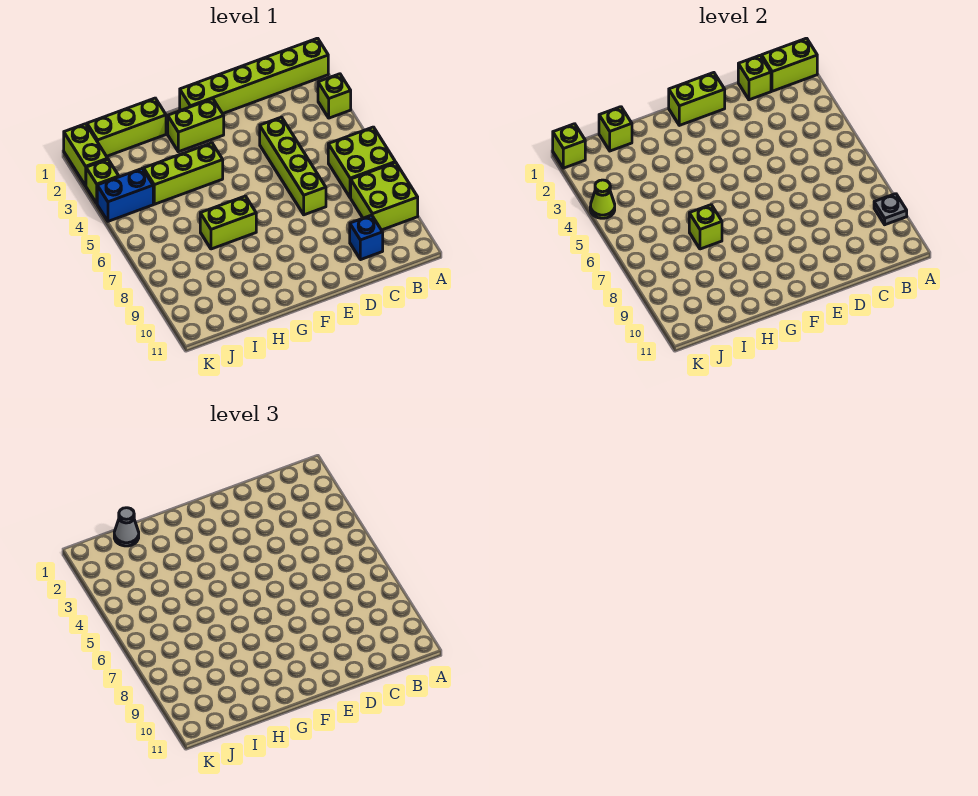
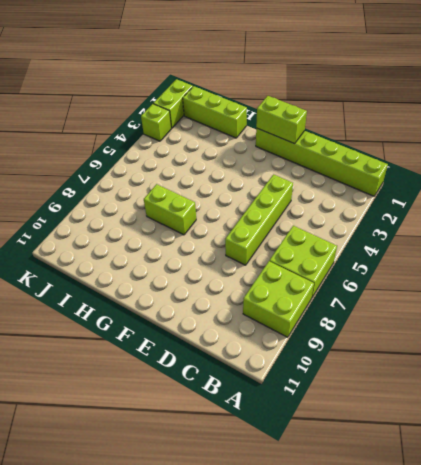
none -> lime 1x1 brick [318,74,351,118]
none -> blue 1x1 brick [350,215,383,260]
none -> lime 1x2 brick [168,99,224,152]

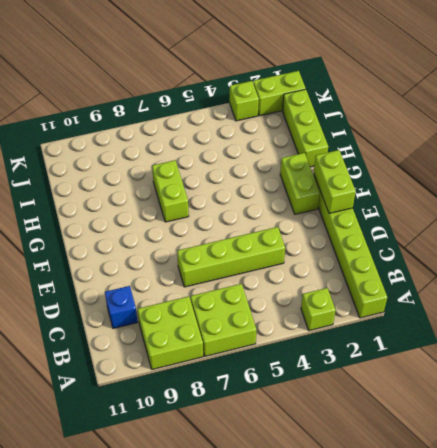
none -> lime 1x3 brick [144,143,223,204]
none -> blue 1x2 brick [97,168,153,221]
none -> lime 1x2 brick [762,38,817,91]

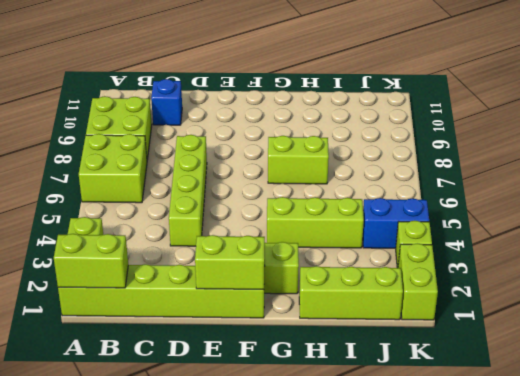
none -> grey 1x1 plate [874,194,907,225]
none -> lime 1x1 brick [738,56,771,100]
none -> lime 1x1 brick [689,205,722,249]

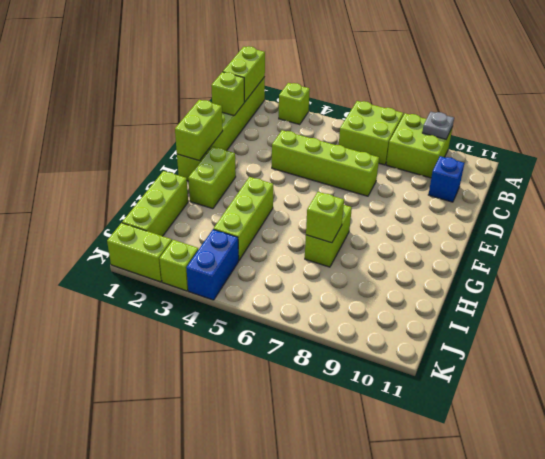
none -> lime 1x1 brick [599,107,632,151]
none -> lime 1x1 brick [553,124,585,168]
none -> lime 1x1 cone [590,180,615,218]

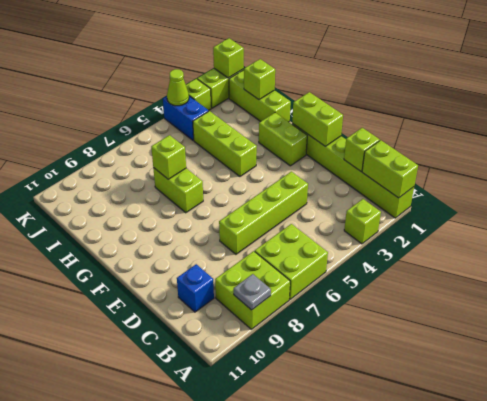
none -> grey 1x1 cone [114,508,139,546]

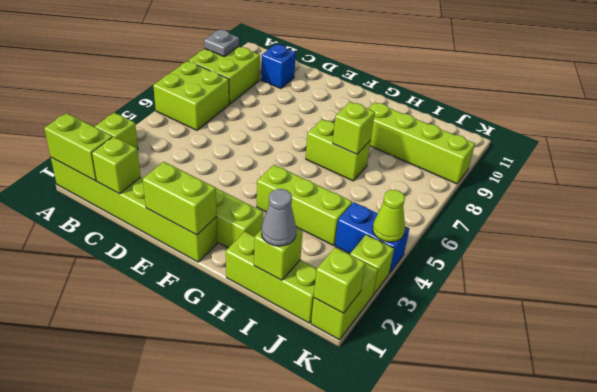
lime 1x4 brick [368,102,475,184] -> lime 1x4 brick turned to [260,117,326,215]

